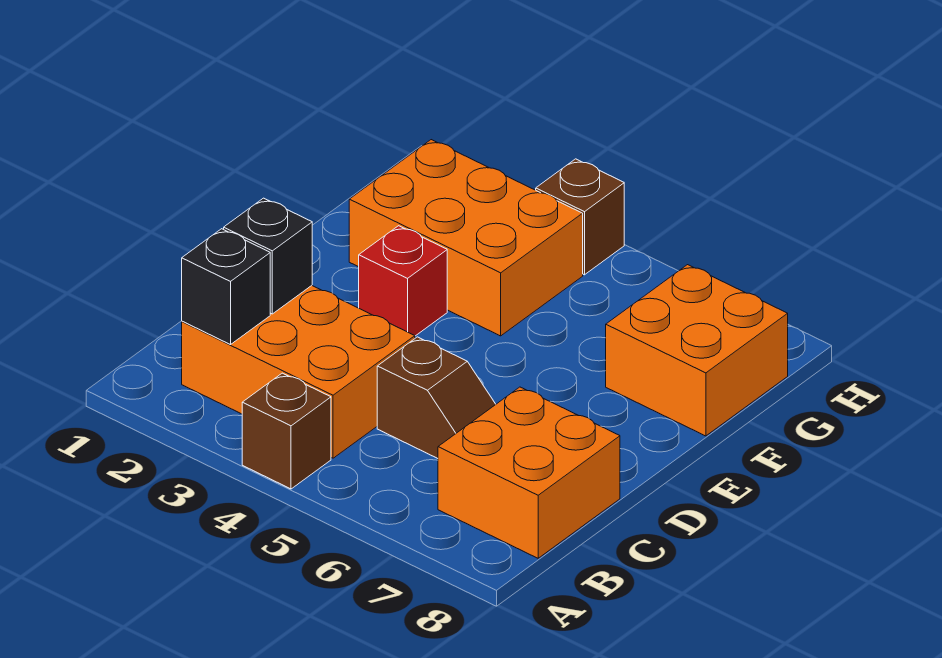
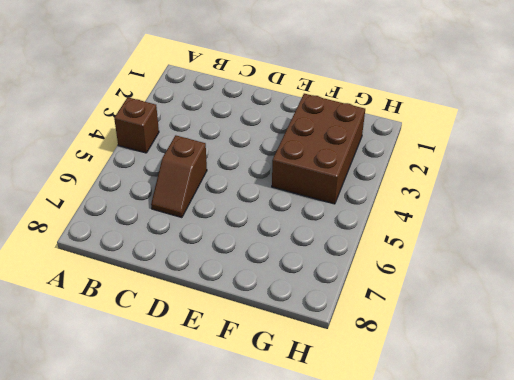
brown 2x3 brick [272,94,365,204] -> orange 2x3 brick [349,140,583,336]
none -> orange 2x3 brick [182,286,415,458]
none -> orange 2x2 brick [438,387,620,558]

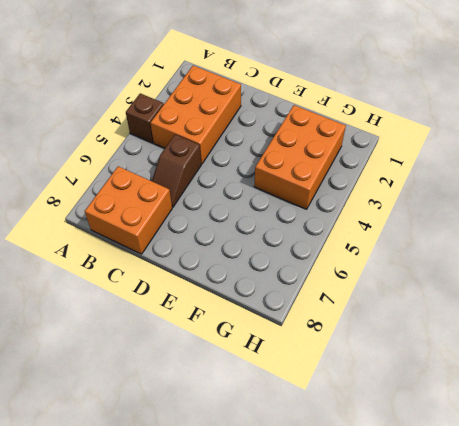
none -> red 1x1 brick [359,226,447,336]
none -> orange 2x2 brick [606,265,788,436]

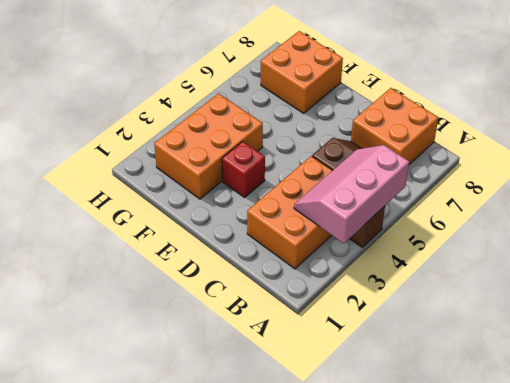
pink 2x3 slope [294,145,409,244] -> none
none -> brown 1x1 brick [536,159,624,275]
none -> black 1x1 brick [182,229,270,345]

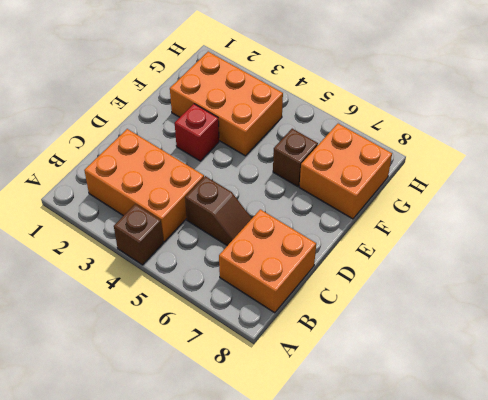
brown 1x1 brick [273,129,318,187] -> brown 1x1 brick moved to [536,159,624,275]
none -> black 1x1 brick [182,229,270,345]
none -> black 1x1 brick [224,198,312,314]

